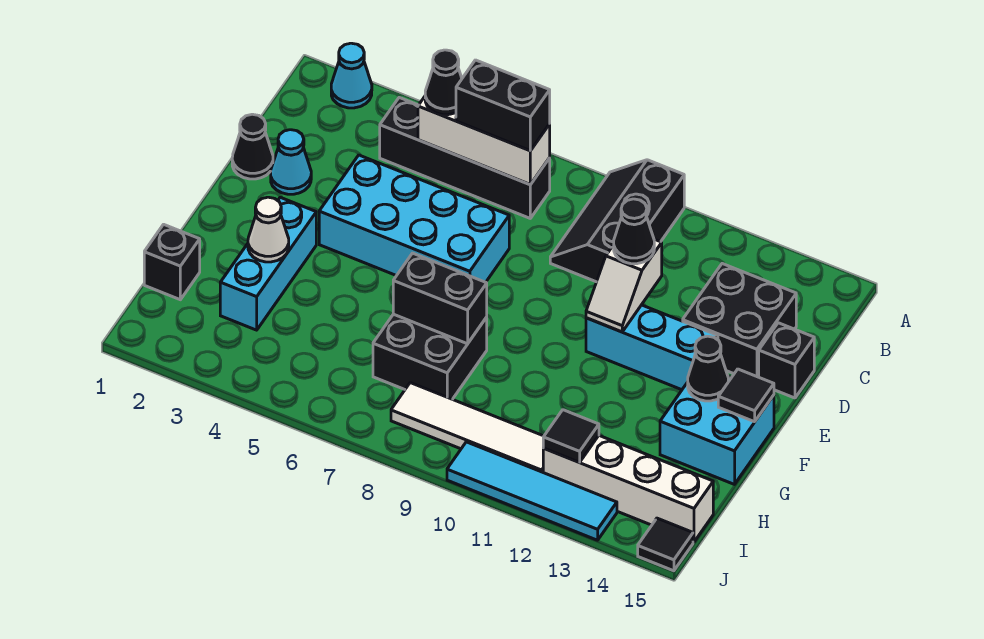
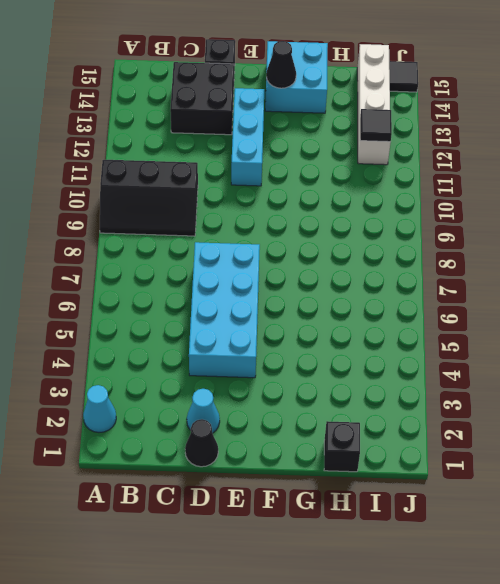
none -> black 1x4 brick [380,98,550,218]
none -> cyan 1x3 brick [220,197,316,330]
none -> black 2x2 brick [373,314,487,399]

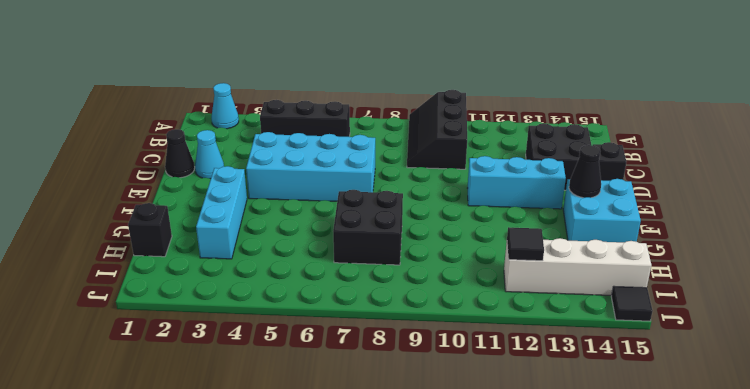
black 1x3 brick [260,100,350,137] -> black 1x4 brick [380,98,550,218]
none -> white 1x4 tile [391,383,544,472]
none -> cyan 1x4 tile [447,442,617,540]
none -> white 1x3 brick [418,97,550,185]

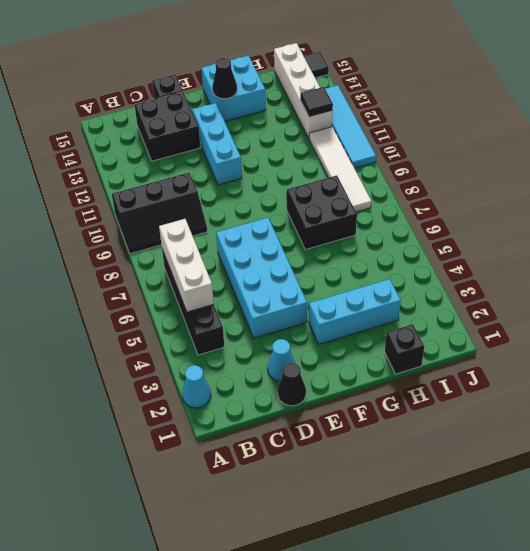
none -> white 1x2 slope [586,239,662,332]
none -> black 1x1 tile [718,369,774,422]
none -> white 1x1 cone [248,197,289,262]

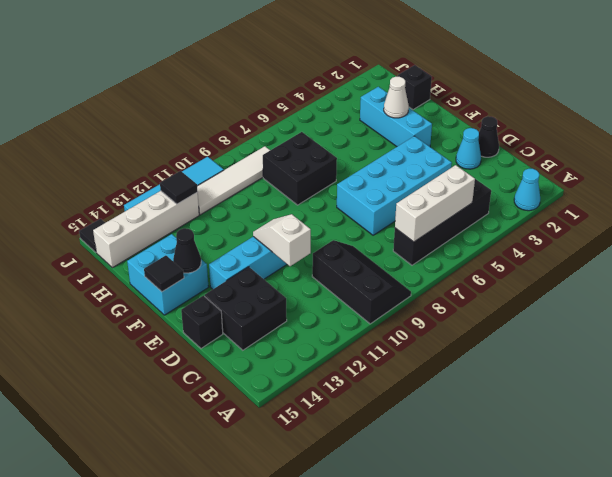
none -> black 1x2 brick [393,253,487,344]
none -> black 1x1 cone [425,50,462,115]
none -> black 1x2 brick [456,60,550,151]

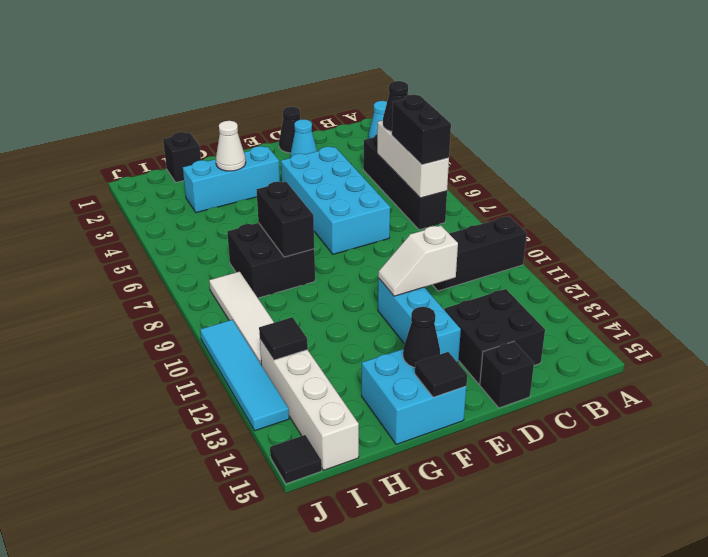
none -> black 1x1 cone [614,199,654,264]

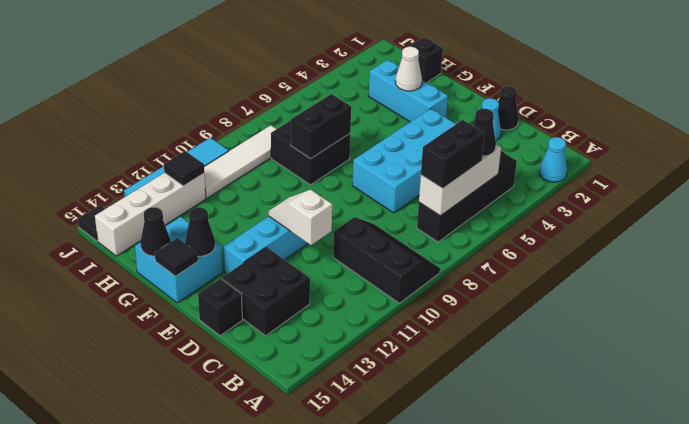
black 1x1 cone [141,207,171,256] -> black 1x1 cone moved to [614,199,654,264]

